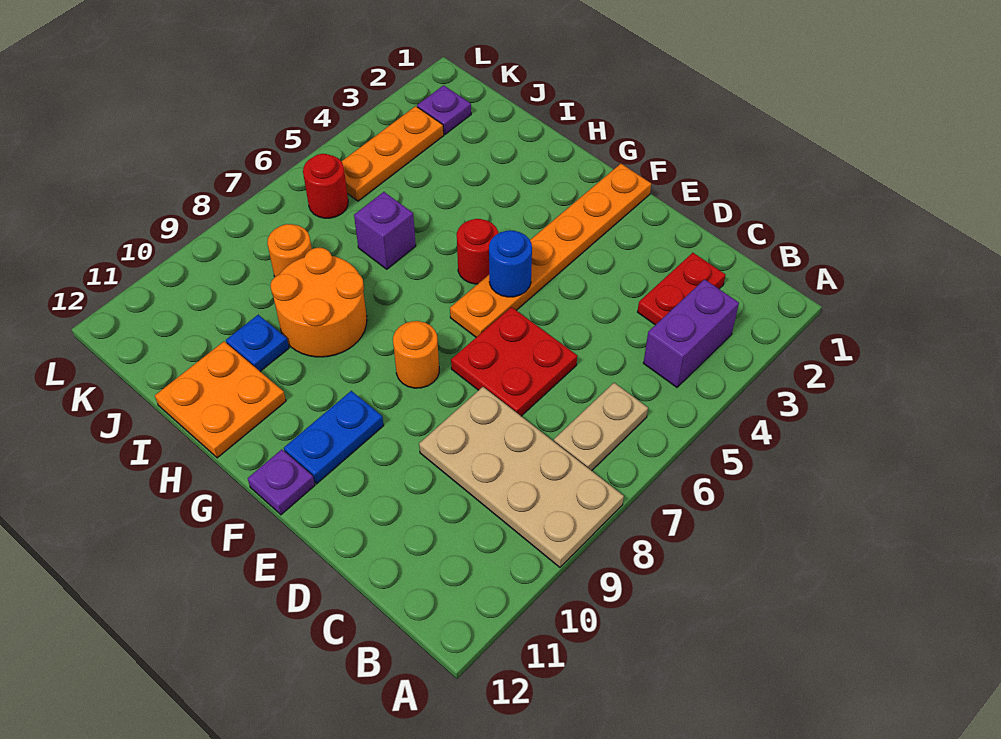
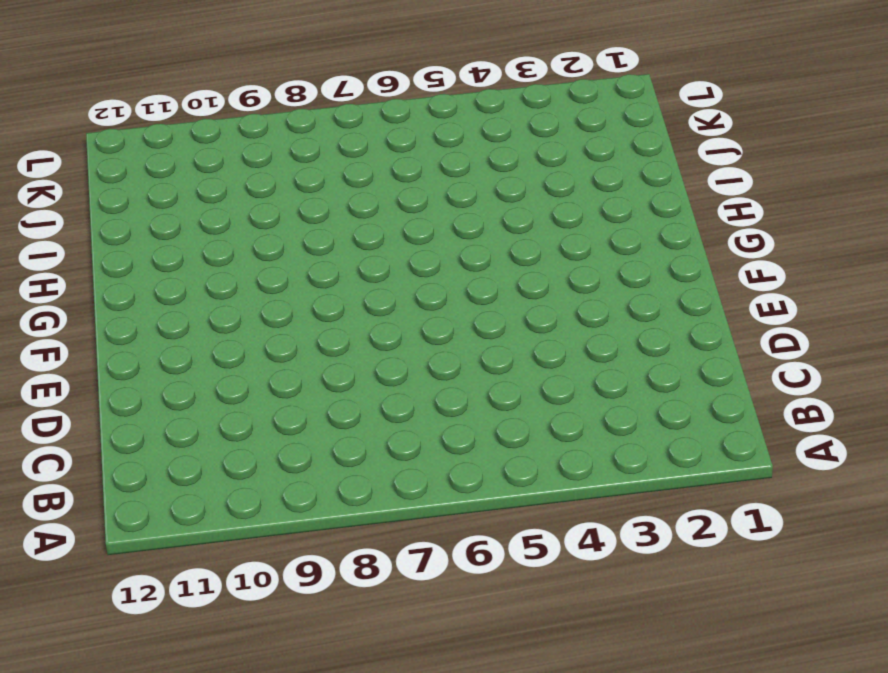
none -> tan 2x4 plate [419,387,624,567]
none -> purple 1x2 brick [644,279,739,387]
none -> tan 1x2 plate [554,383,648,471]

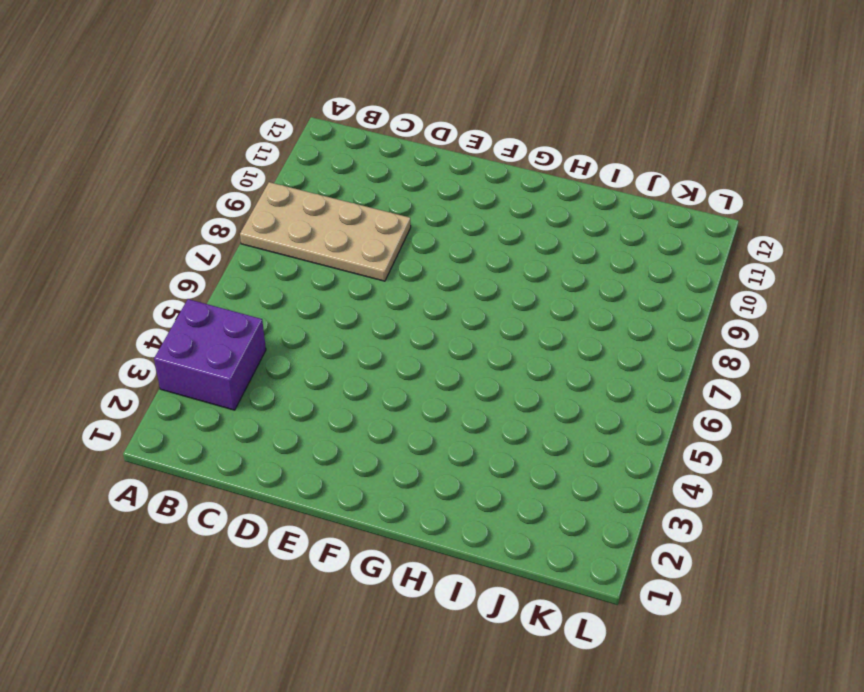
purple 2x2 brick [154,299,266,410] -> purple 1x2 brick [644,279,739,387]
none -> tan 1x2 plate [554,383,648,471]
none -> red 1x2 plate [637,253,726,325]
none -> red 2x2 plate [451,307,577,416]

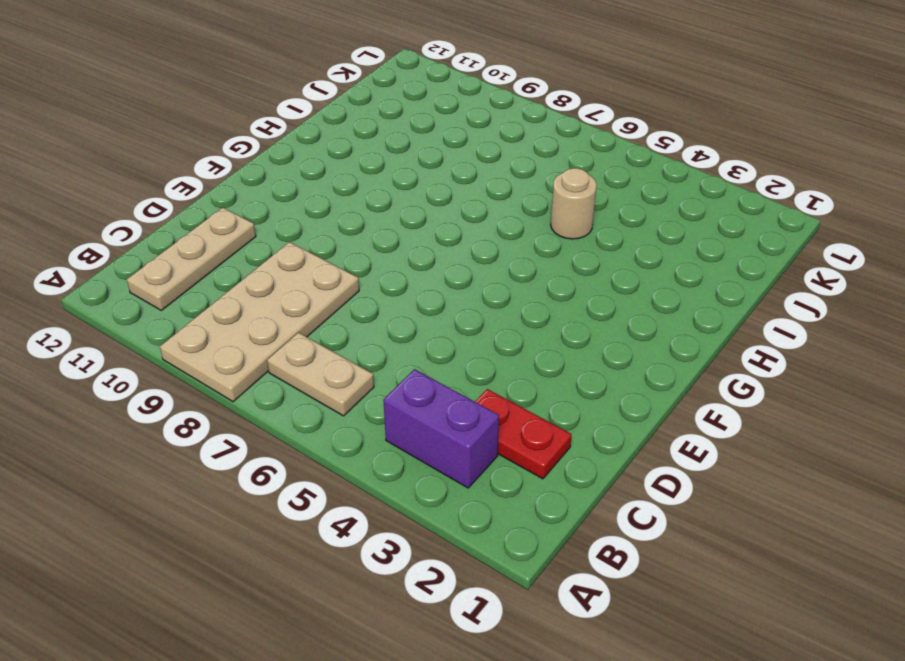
tan 1x3 plate [127,207,256,310] -> none
tan 1x1 round brick [551,168,597,239] -> none
none -> red 2x2 plate [451,307,577,416]
none -> orange 1x6 plate [450,164,651,337]
none -> orange 1x1 round brick [393,321,439,388]

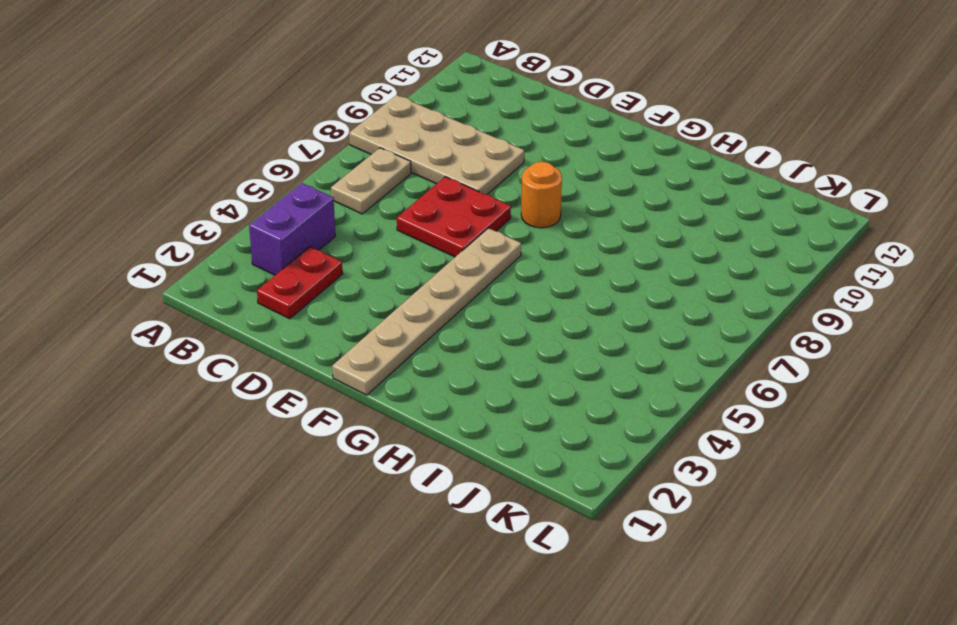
tan 1x6 plate [332,228,521,395] -> orange 1x6 plate [450,164,651,337]
none -> blue 1x2 plate [284,391,384,484]
none -> purple 1x1 plate [248,449,315,515]
none -> red 1x1 round brick [457,219,498,284]

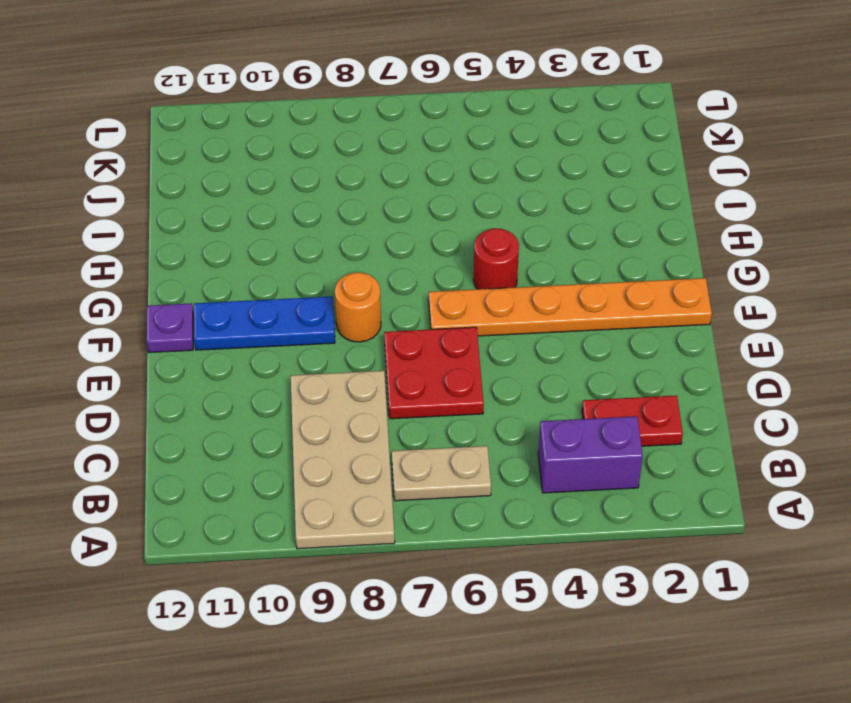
blue 1x3 plate [194,296,335,350] -> blue 1x2 plate [284,391,384,484]
none -> orange 2x2 round brick [271,248,367,357]
none -> orange 2x2 plate [155,342,286,458]
none -> purple 1x1 brick [354,192,416,269]

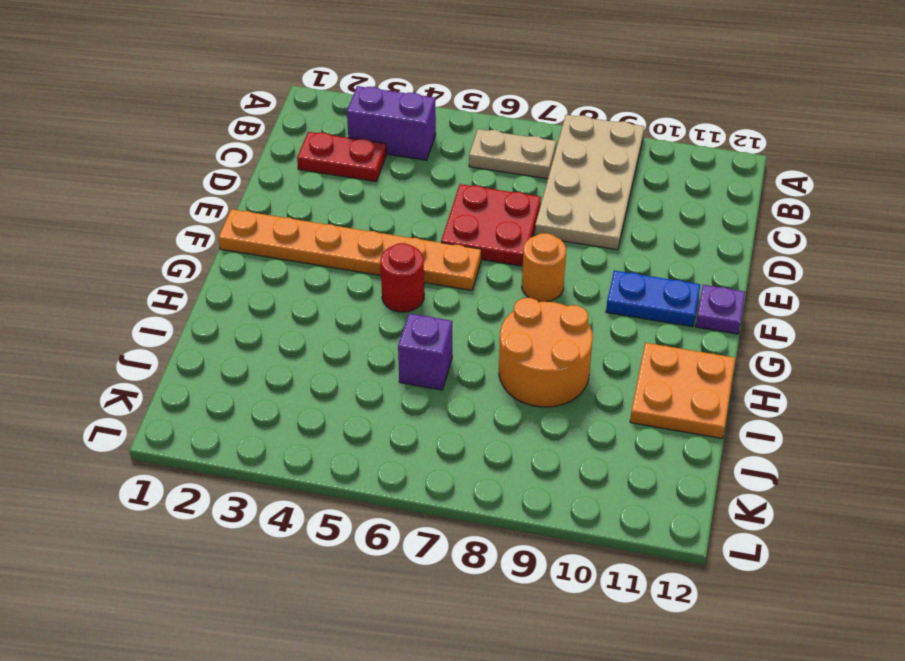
none -> blue 1x1 plate [226,315,289,371]
none -> orange 1x1 round brick [267,224,312,277]
none -> purple 1x1 plate [417,85,471,134]

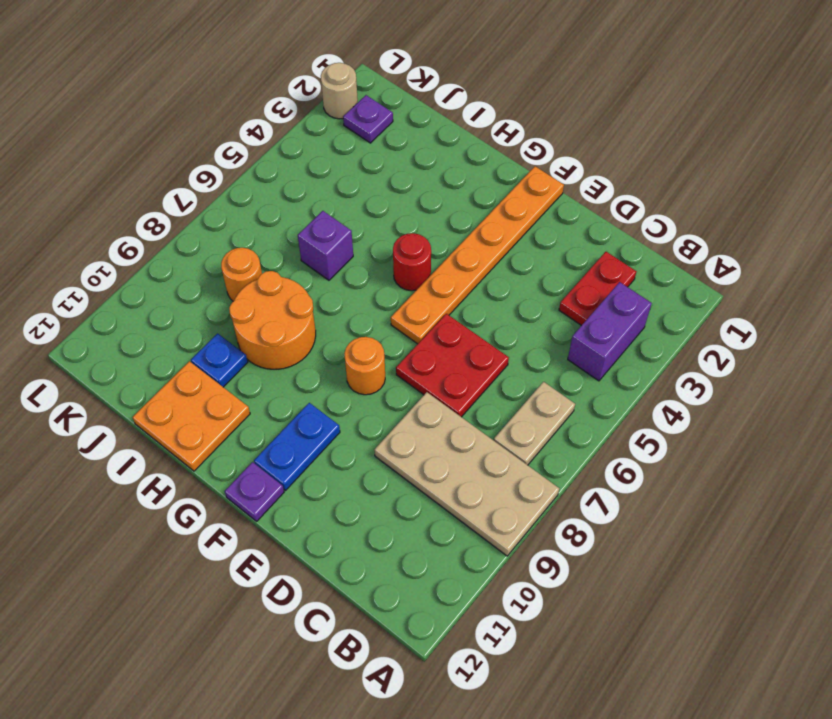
tan 1x1 round brick [321,63,358,119] -> none
none -> orange 1x3 plate [341,106,444,201]
none -> red 1x1 round brick [303,154,348,218]
none -> blue 1x1 round brick [489,230,532,297]

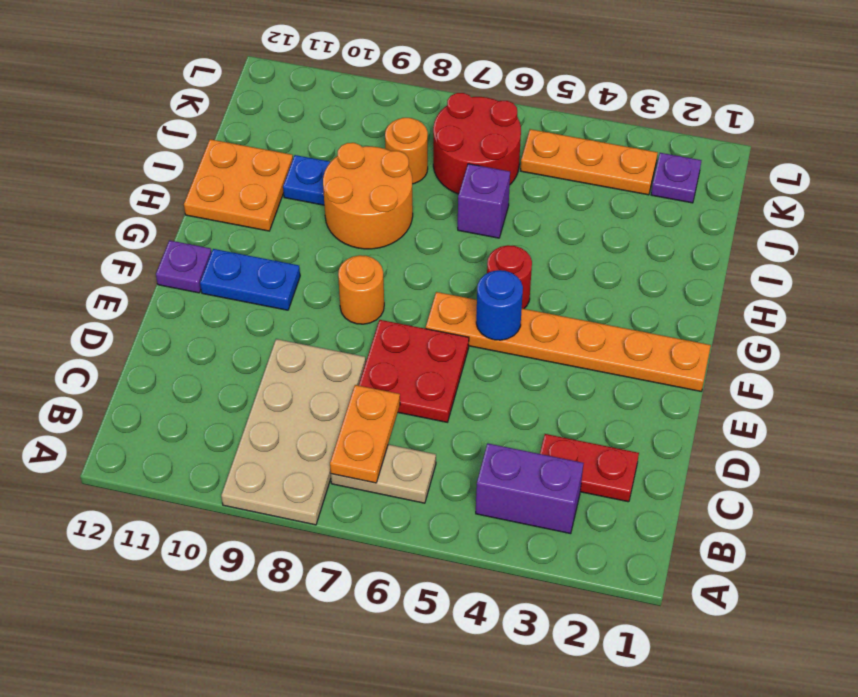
orange 1x2 plate [330,385,400,483] -> none
red 2x2 round brick [433,93,521,194] -> red 1x1 round brick [303,154,348,218]

